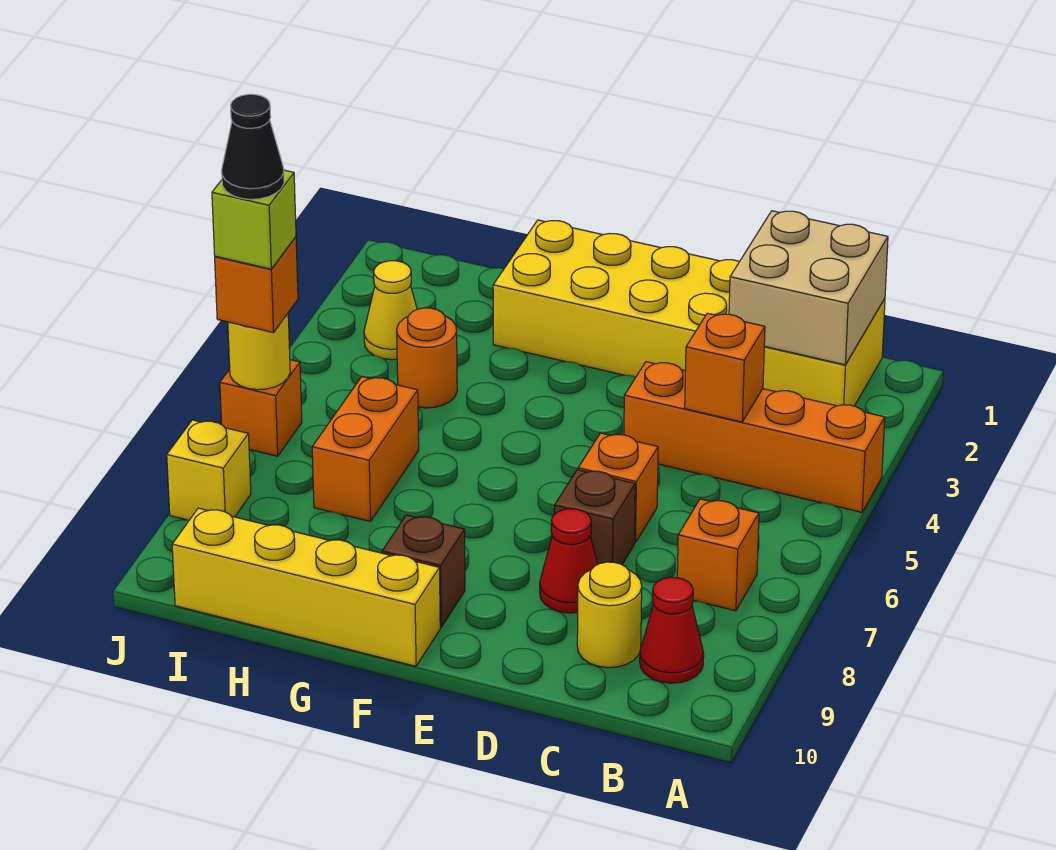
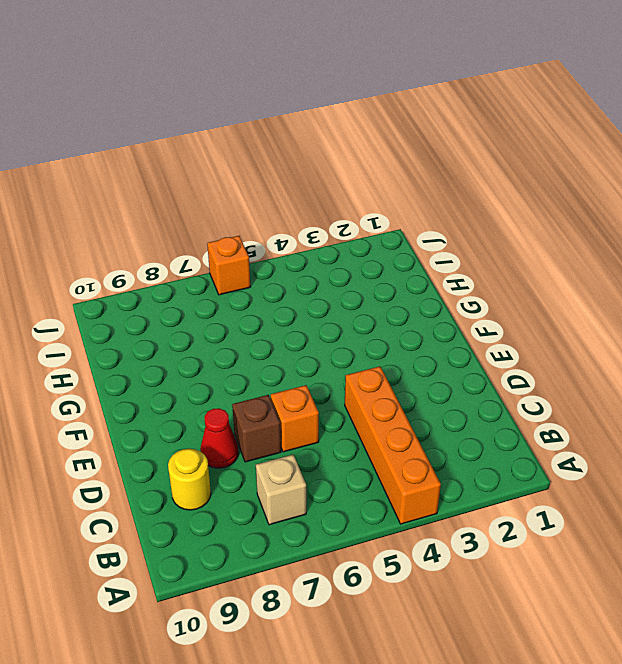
tan 1x1 brick [256,455,306,525] -> orange 1x1 brick [677,499,759,611]
none -> yellow 2x6 brick [493,220,885,406]
none -> red 1x1 cone [640,577,704,683]
none -> brown 1x1 brick [382,515,465,627]

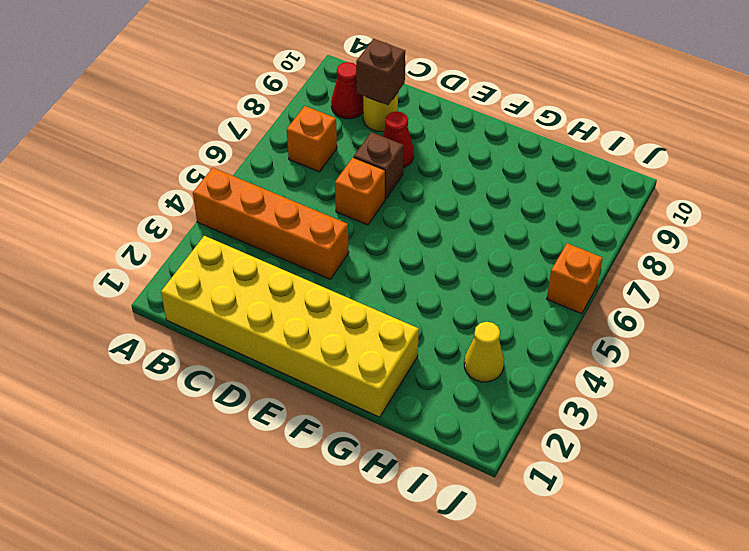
brown 1x1 brick [356,39,405,105] -> brown 1x1 brick moved to [382,515,465,627]
none -> yellow 1x4 brick [172,508,440,666]
none -> orange 1x1 round brick [397,308,457,408]
none -> orange 1x2 brick [312,377,419,521]

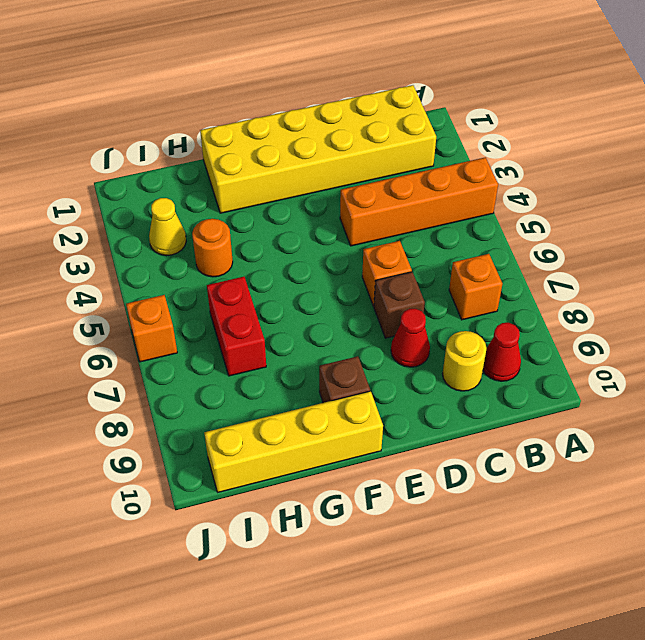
red 1x2 brick [207,277,266,376] -> orange 1x2 brick [312,377,419,521]
none -> yellow 1x1 brick [167,420,251,520]
none -> tan 2x2 brick [729,211,888,365]
none -> orange 1x1 brick [685,313,765,422]

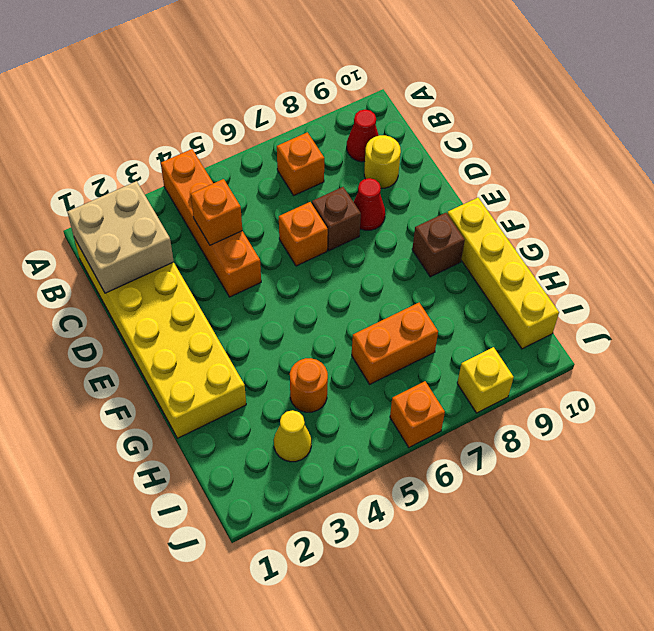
none -> yellow 1x1 round brick [228,314,290,390]
none -> orange 1x1 brick [215,237,298,333]
none -> lime 1x1 brick [212,170,296,269]

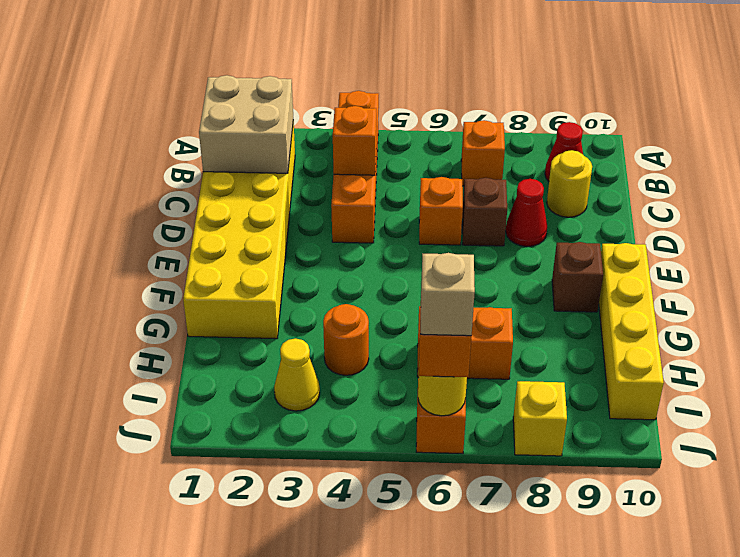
tan 1x1 brick [421,253,475,336] -> lime 1x1 brick [212,170,296,269]
none -> black 1x1 cone [222,94,284,199]

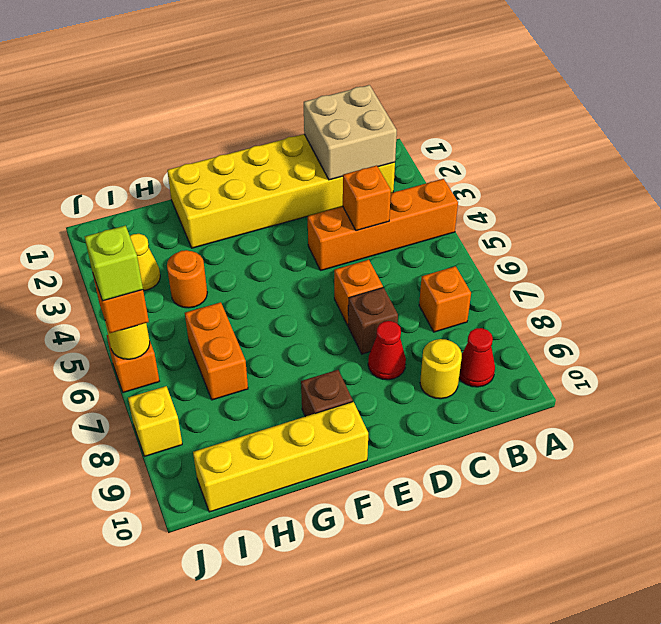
none -> black 1x1 cone [222,94,284,199]

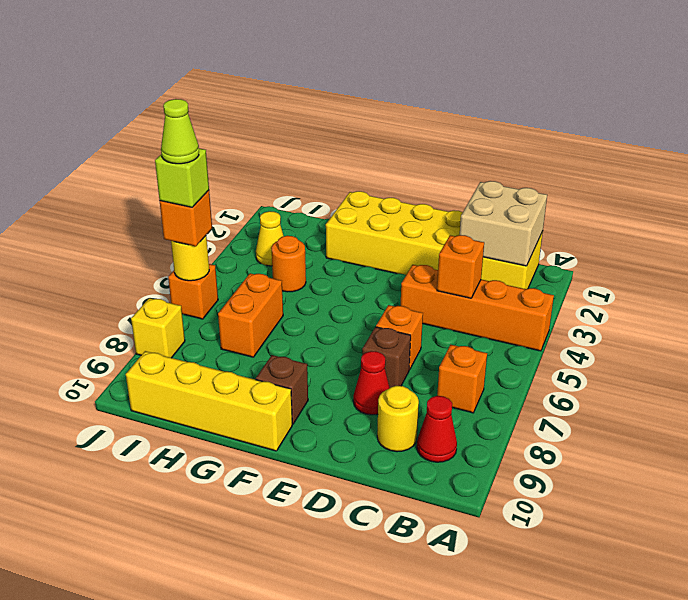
lime 1x1 cone [161,99,199,164] -> black 1x1 cone [222,94,284,199]

